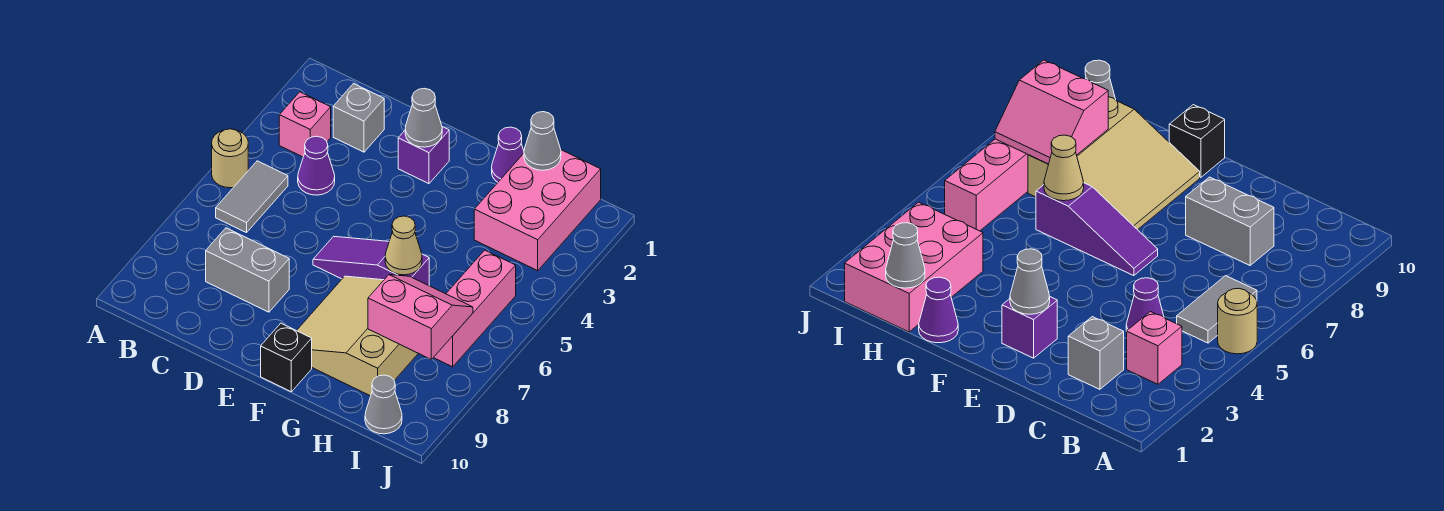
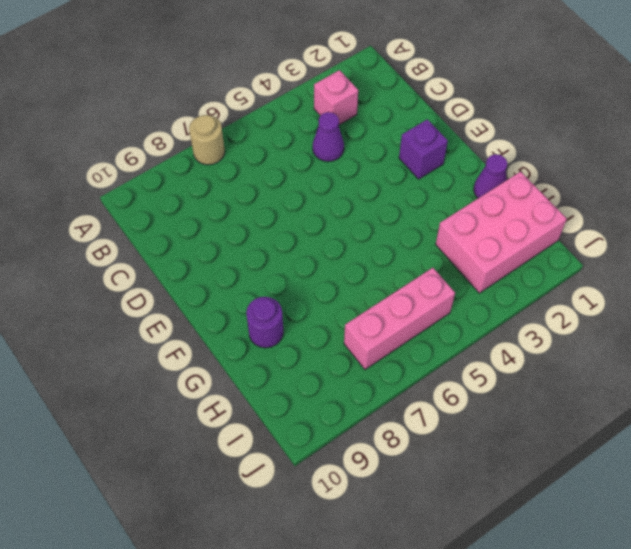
tan 1x1 round brick [189,115,225,165] -> tan 1x1 round brick moved to [212,129,248,188]
purple 1x1 round brick [246,297,283,348] -> tan 3x3 slope [297,276,418,396]
none -> grey 1x2 tile [216,161,288,233]
none -> grey 1x1 brick [333,84,384,152]
none -> grey 1x2 brick [206,228,289,312]

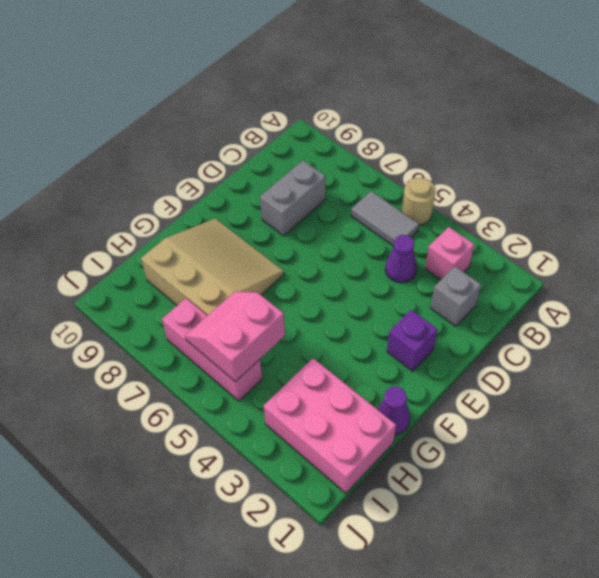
pink 2x2 slope [185,291,285,382] -> pink 2x2 slope turned to [368,275,473,360]
none -> purple 1x3 slope [313,236,429,286]
none -> black 1x1 brick [261,323,312,392]
none -> grey 1x1 cone [365,375,402,434]

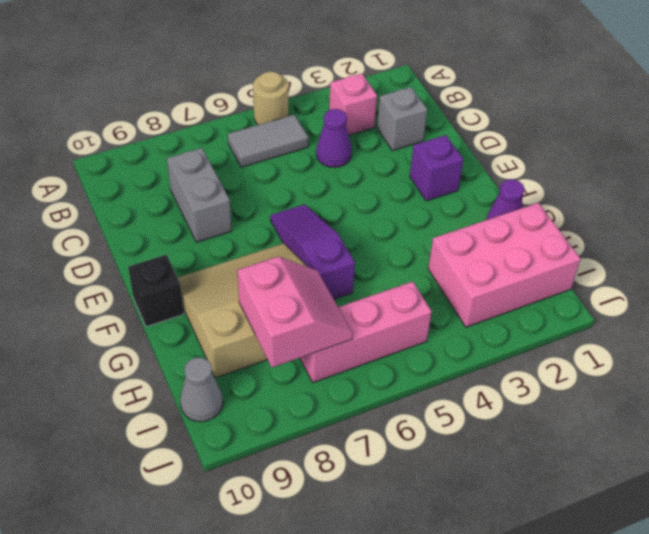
none -> grey 1x1 cone [405,88,442,147]
none -> tan 1x1 cone [385,216,422,275]
none -> grey 1x1 cone [524,112,561,170]

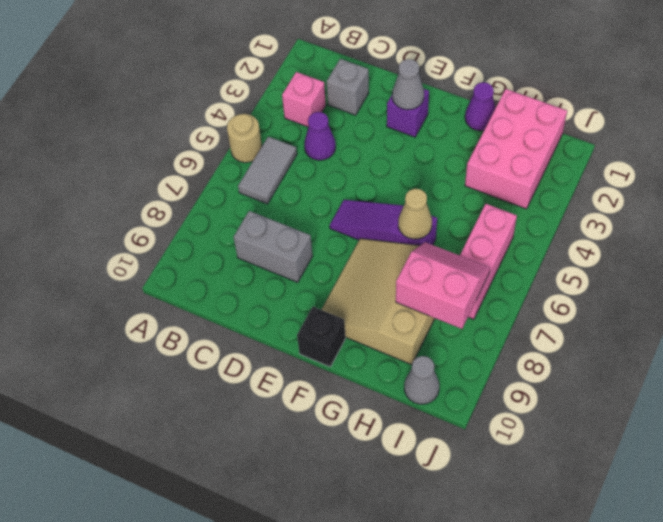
none -> grey 1x1 cone [524,112,561,170]

